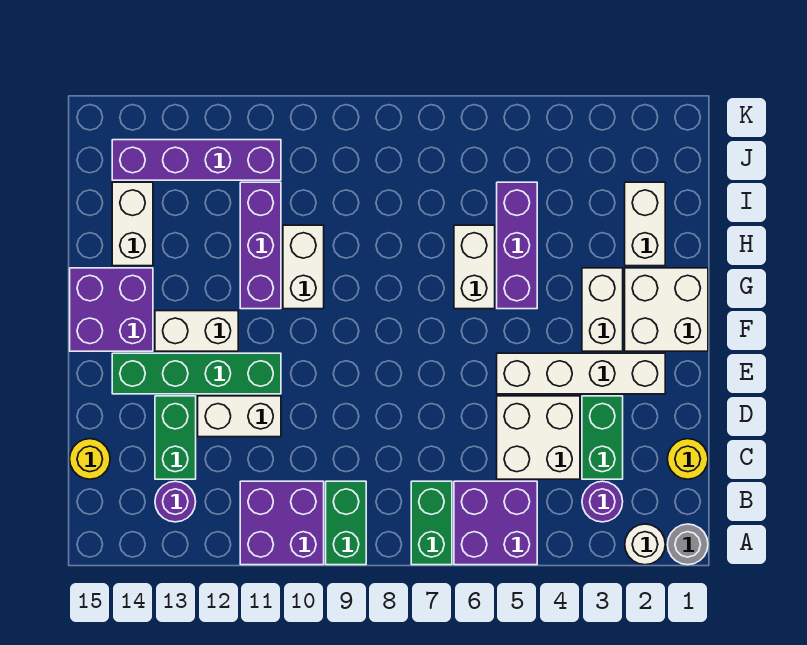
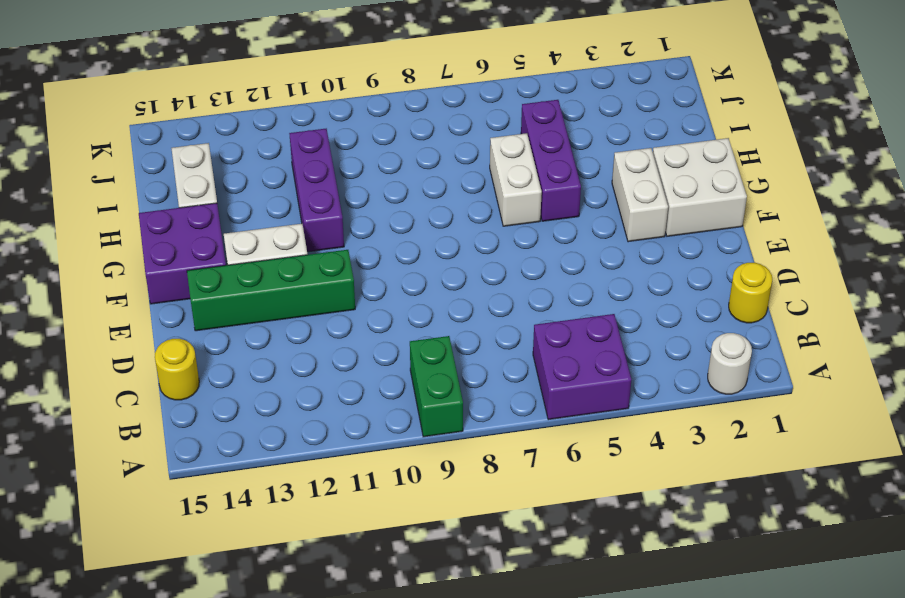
none -> grey 1x1 round brick [667,524,708,565]
none -> green 1x2 brick [411,481,452,565]
none -> purple 2x2 brick [240,481,324,565]

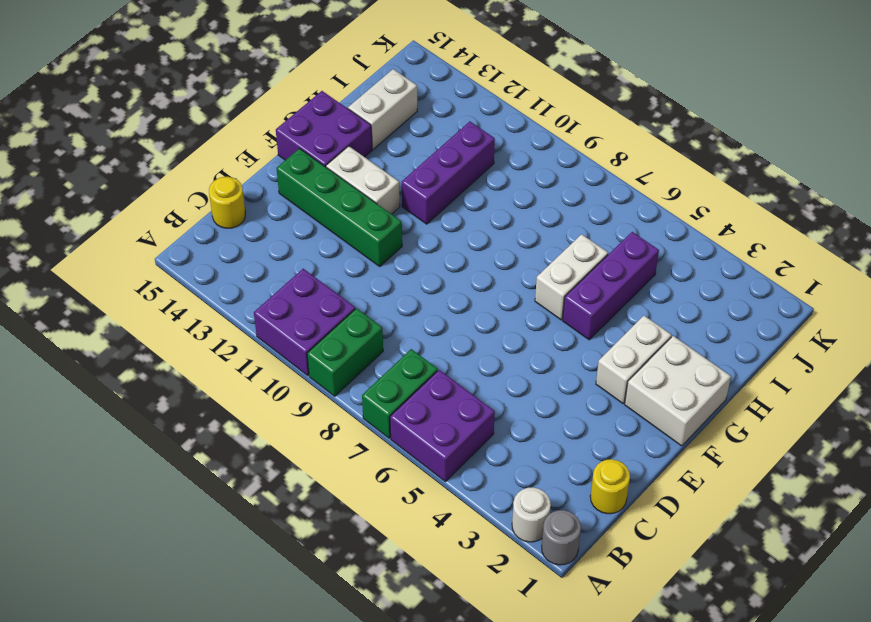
none -> purple 1x1 round brick [582,481,623,522]
none -> purple 1x1 round brick [155,481,196,522]
none -> green 1x2 brick [582,396,623,479]

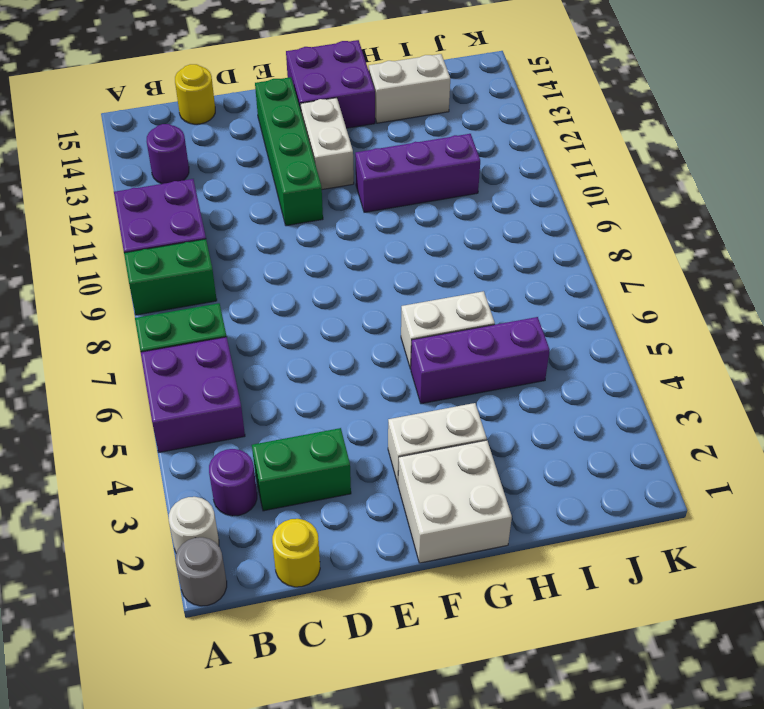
none -> white 2x2 brick [497,396,580,479]
none -> green 1x2 brick [155,396,196,479]
none -> white 1x2 brick [198,396,281,437]

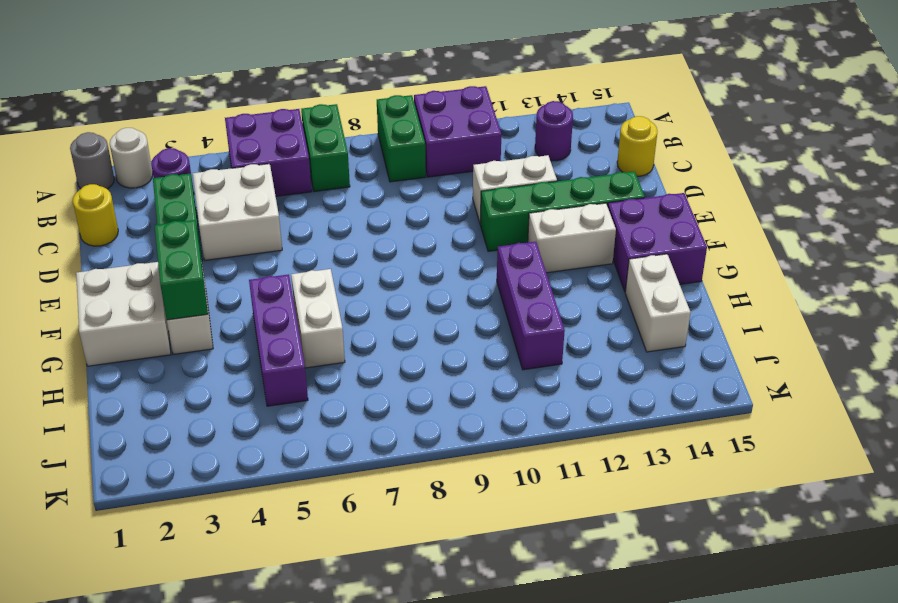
green 1x2 brick [155,220,208,320] -> green 1x2 brick moved to [155,396,196,479]
none -> white 1x4 brick [497,353,665,394]
none -> white 1x2 brick [283,225,324,309]
none -> white 1x2 brick [625,182,665,266]

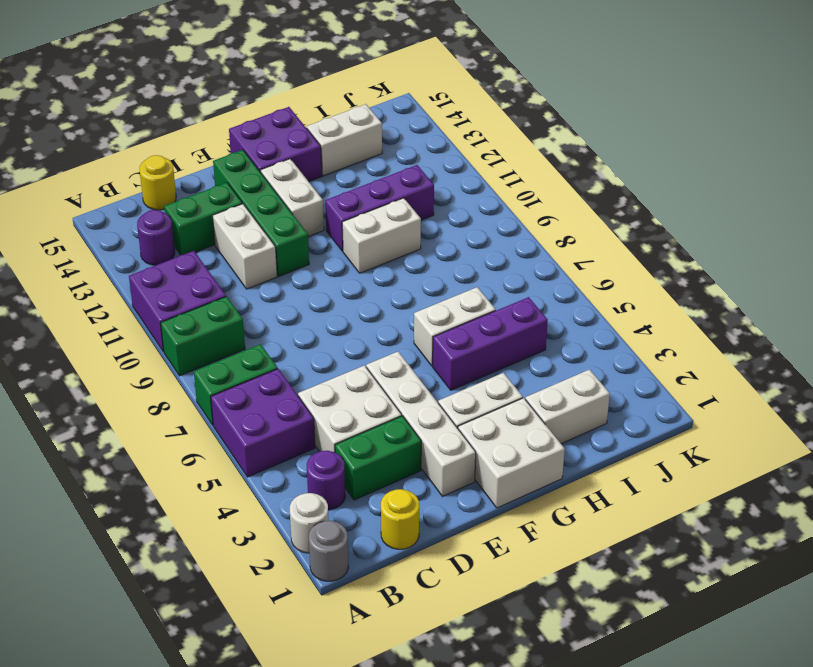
none -> purple 1x4 brick [112,140,281,180]

